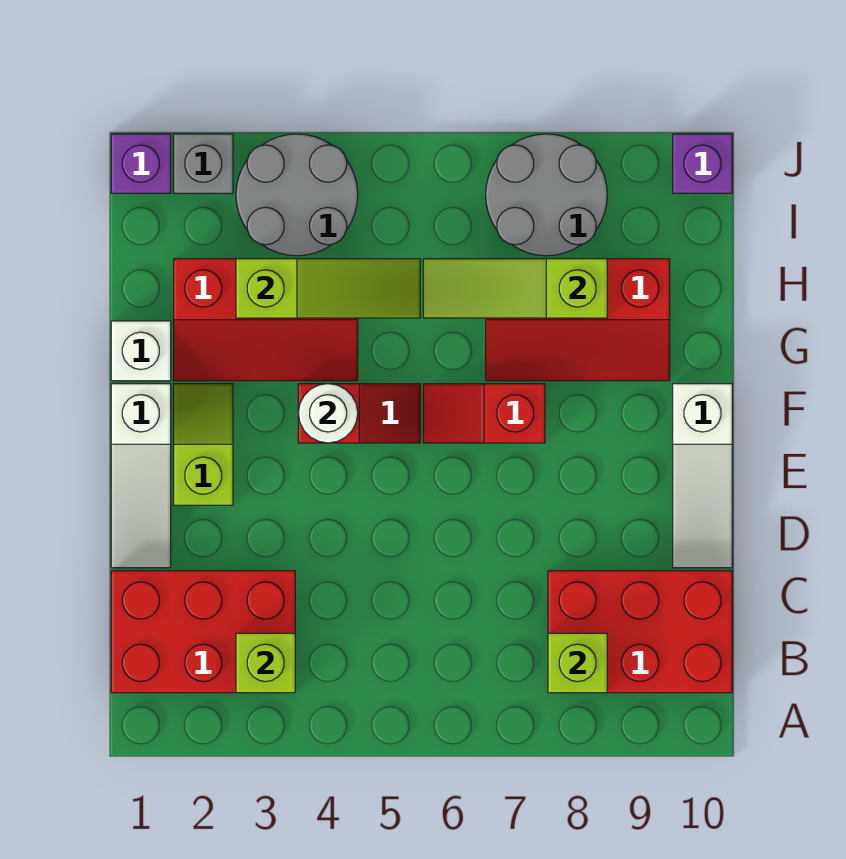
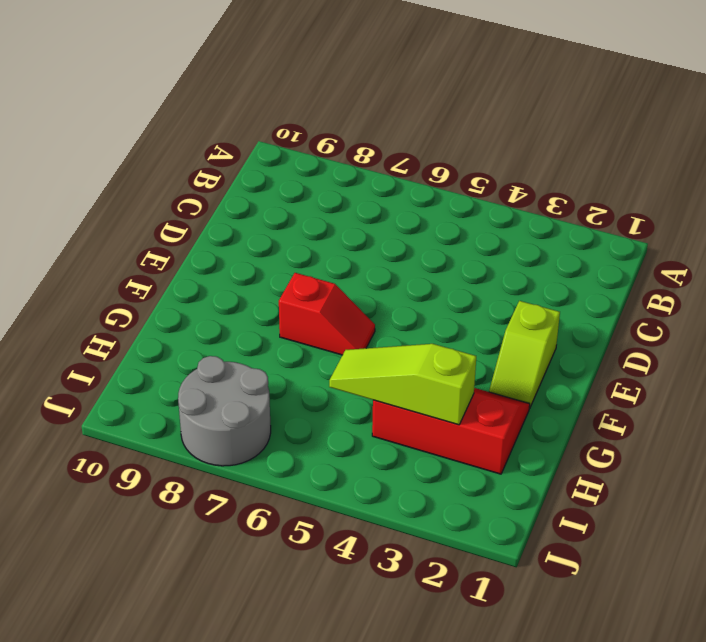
none -> red 2x3 brick [111,571,295,693]
none -> red 2x3 brick [548,571,732,693]
none -> white 1x3 slope [111,384,171,568]

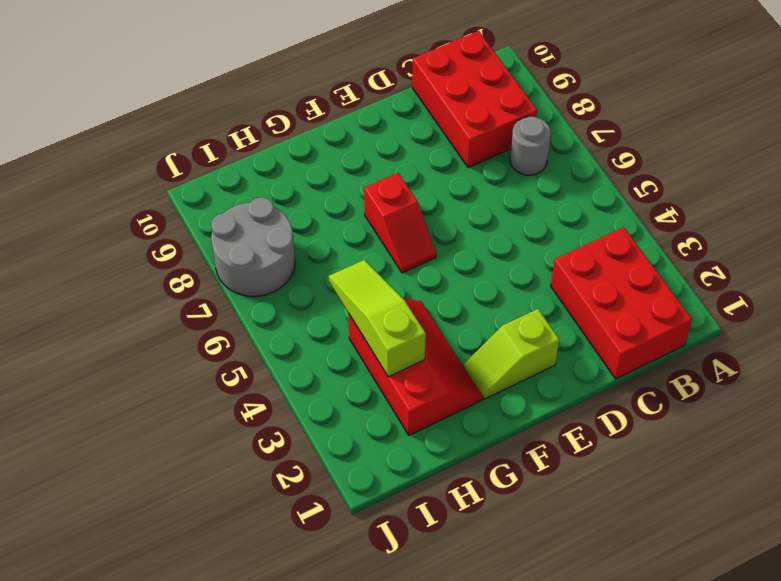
grey 1x1 round brick [510,117,551,175] -> none
none -> white 1x3 slope [111,384,171,568]
none -> white 1x3 slope [673,384,732,568]
none -> red 1x2 slope [298,384,420,443]

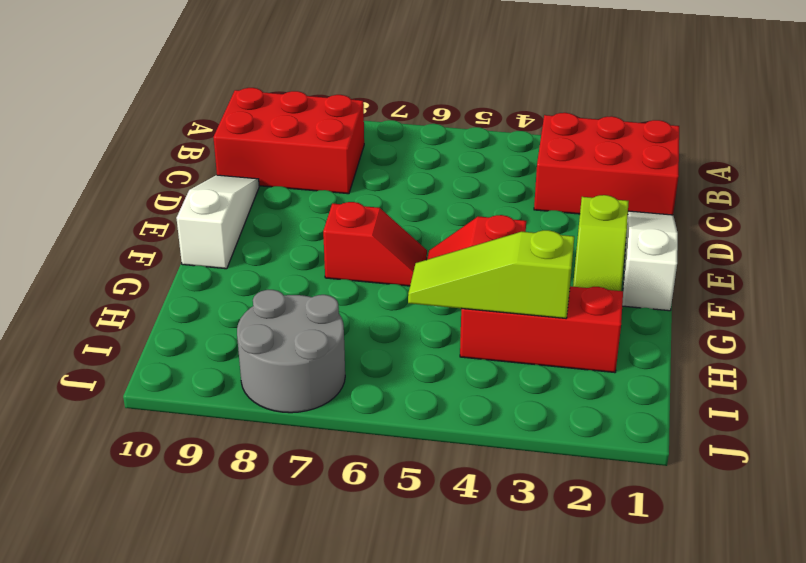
none -> white 1x1 brick [111,321,171,381]
none -> red 2x3 slope [486,259,670,381]
none -> grey 2x2 round brick [236,134,358,256]

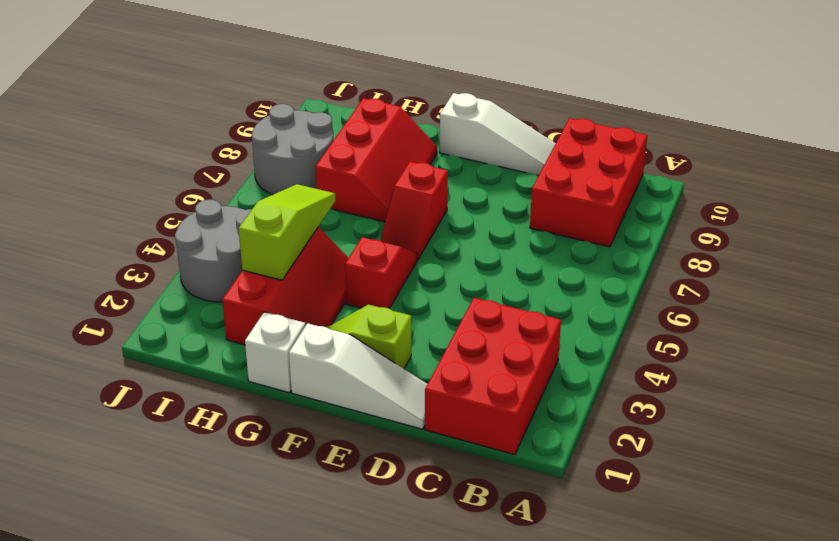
none -> purple 1x1 brick [111,134,171,193]
none -> grey 1x1 brick [174,134,233,193]
none -> purple 1x1 brick [673,134,732,193]

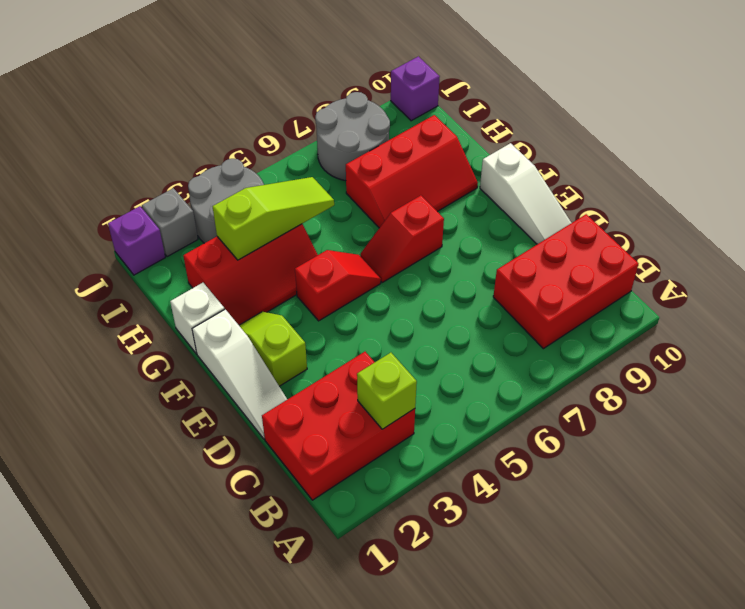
none -> lime 1x1 brick [548,633,607,693]
none -> white 1x1 round brick [298,384,358,443]
none -> lime 1x3 slope [423,259,607,318]

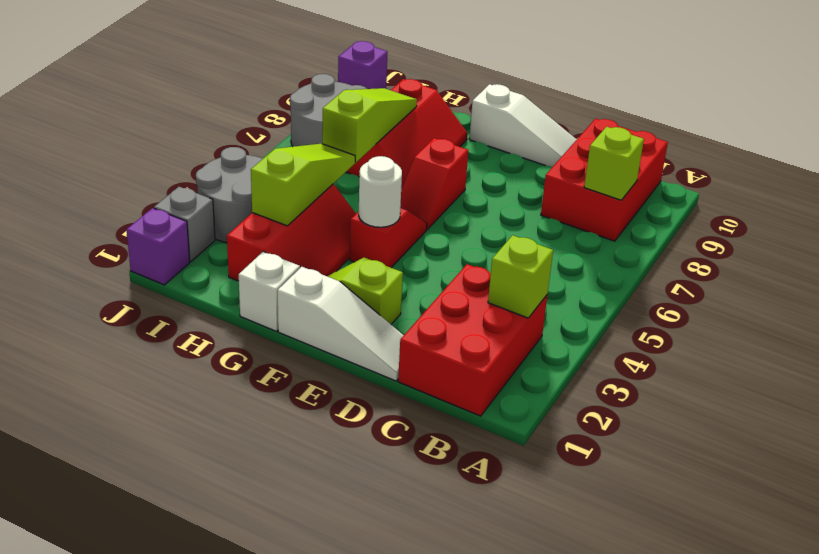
lime 1x3 slope [322,88,417,162] -> lime 1x3 slope turned to [423,259,607,318]

